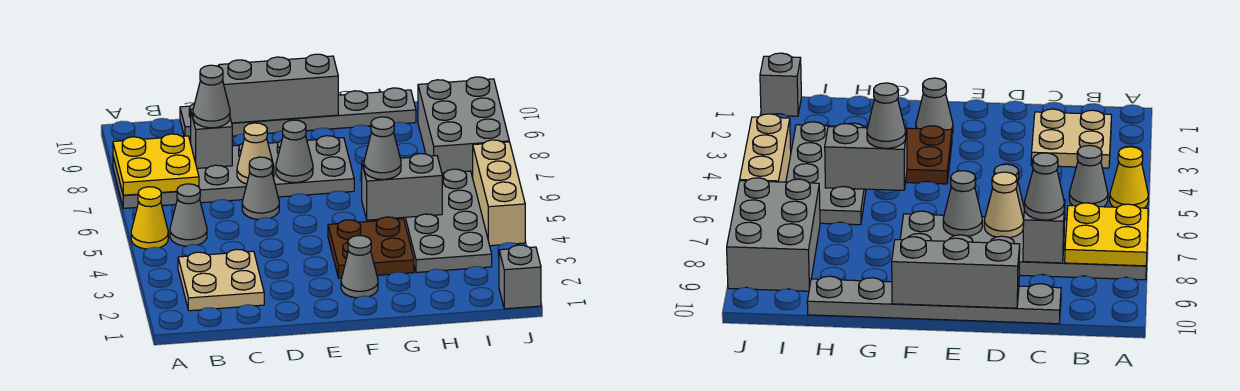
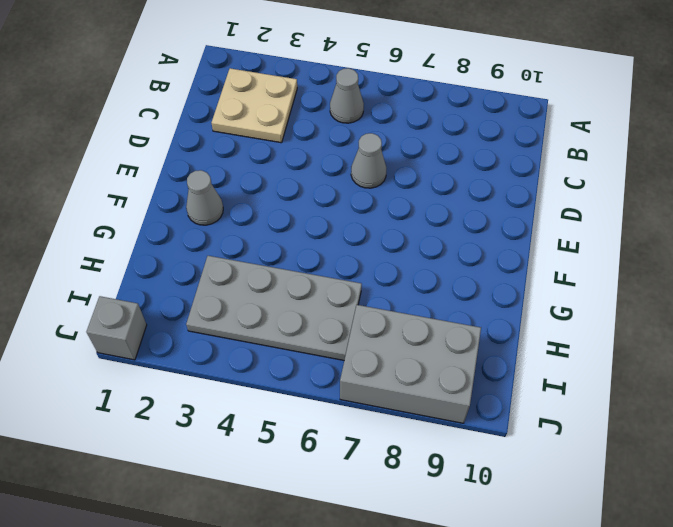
none -> yellow 1x1 cone [131,187,168,249]
none -> grey 2x6 plate [113,136,354,208]
none -> grey 1x6 plate [180,88,416,139]

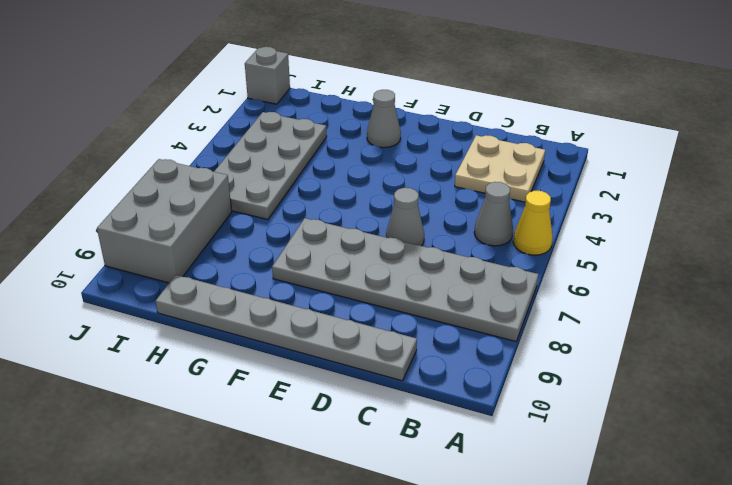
none -> brown 2x2 plate [328,217,414,278]
none -> tan 1x3 brick [473,140,525,246]
none -> yellow 2x2 plate [113,134,199,195]

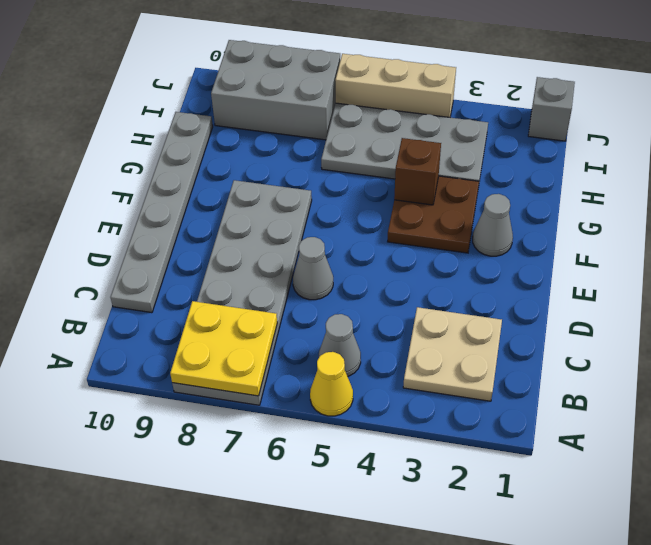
brown 1x1 brick [394,138,441,205] -> none
none -> grey 1x1 brick [191,109,232,168]
none -> tan 1x1 cone [237,123,274,184]
none -> grey 1x3 brick [219,54,338,123]

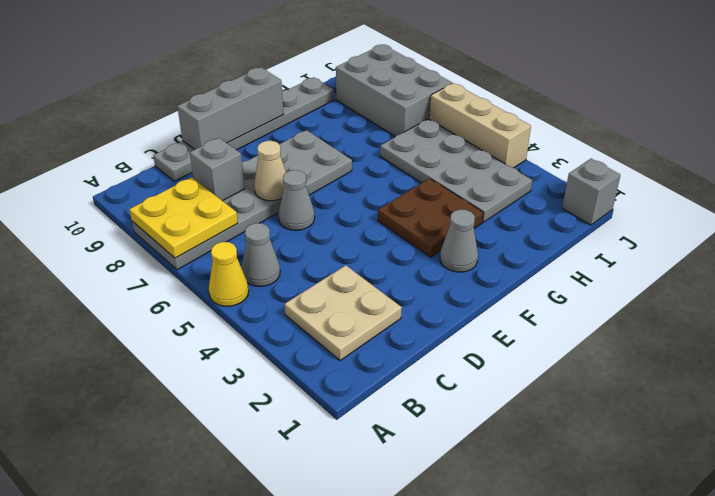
none -> grey 1x1 cone [276,120,313,182]
none -> grey 1x2 brick [362,154,442,220]
none -> grey 1x1 cone [193,65,230,128]

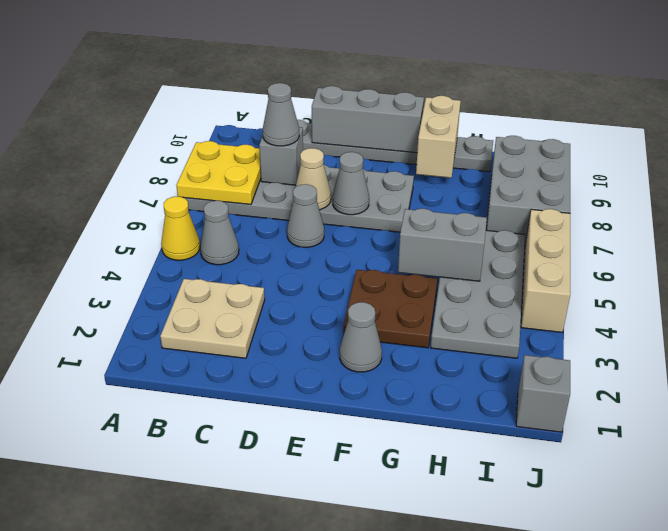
tan 1x2 brick [416,96,461,178] -> none
none -> grey 1x1 cone [364,117,401,179]

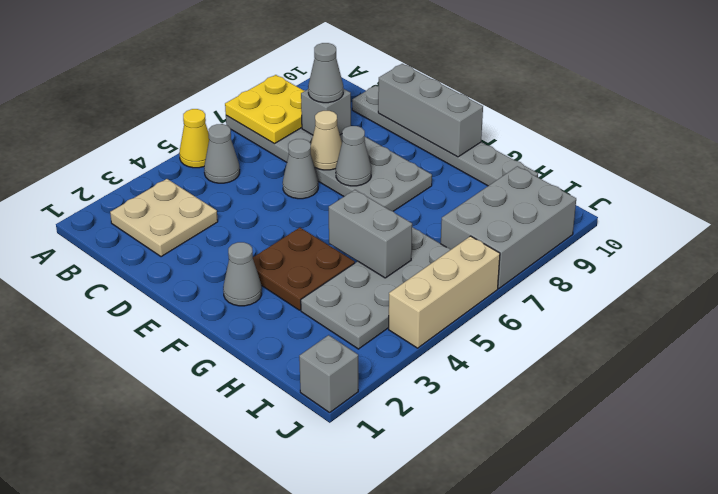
none -> grey 1x1 cone [364,117,401,179]

